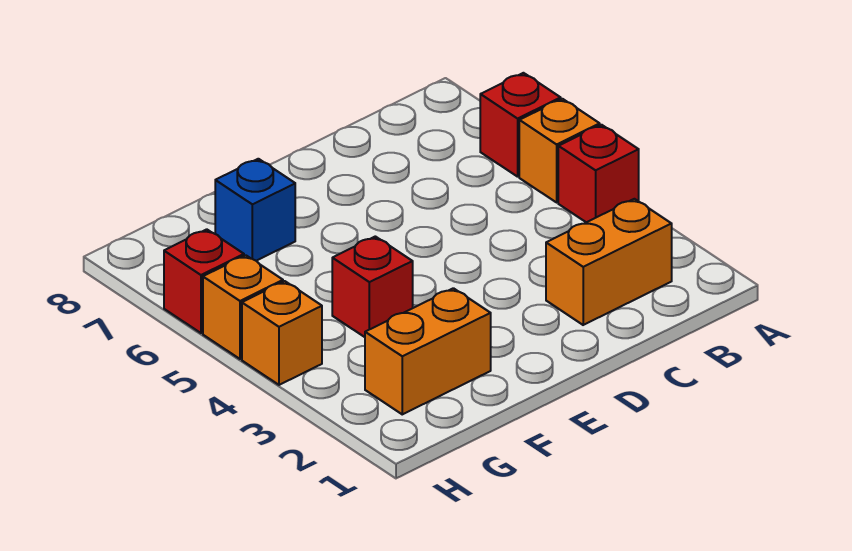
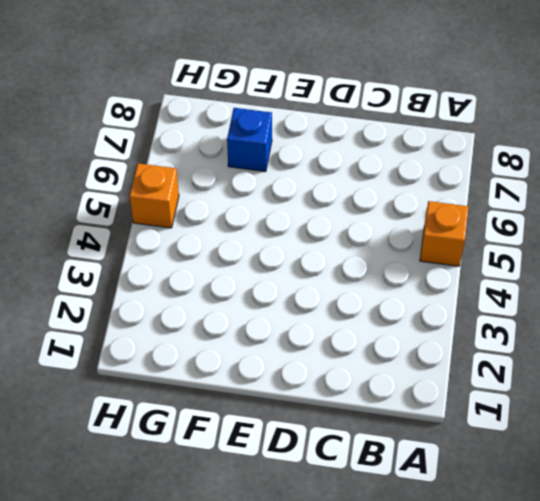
none -> red 1x1 brick [558,125,639,222]
none -> red 1x1 brick [480,73,561,177]

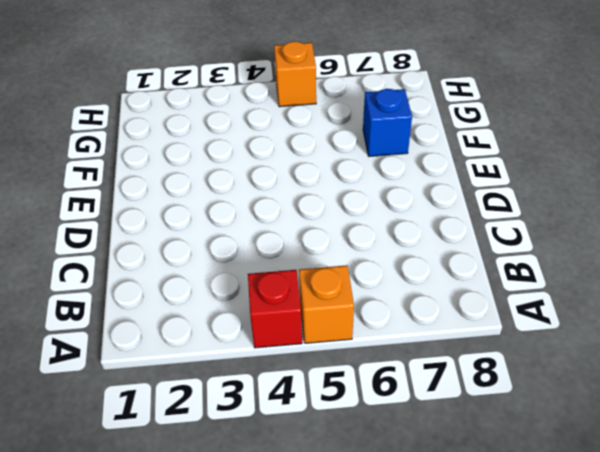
none -> red 1x1 brick [480,73,561,177]
none -> orange 1x2 brick [546,199,672,325]

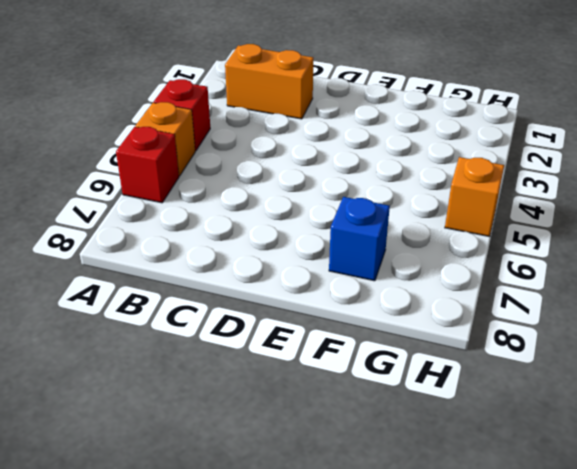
none -> orange 1x2 brick [365,288,491,414]
none -> red 1x1 brick [332,236,413,337]

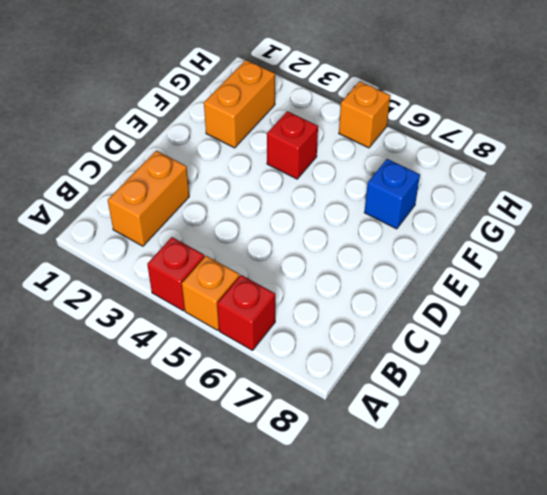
none -> orange 1x1 brick [242,281,322,385]
none -> red 1x1 brick [164,229,244,333]

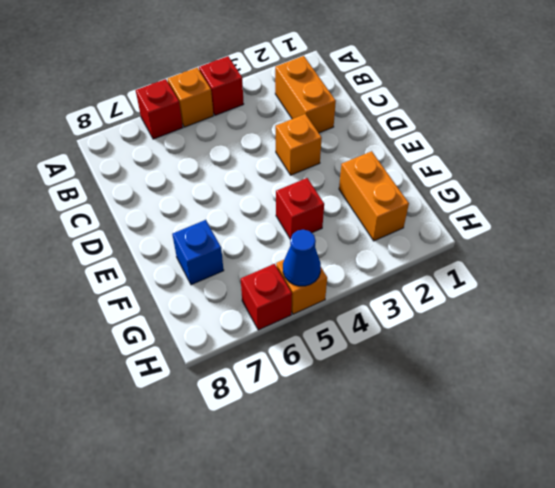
orange 1x1 brick [276,114,322,175] -> orange 1x1 brick moved to [242,281,322,385]
blue 1x1 cone [283,230,321,286] -> none

